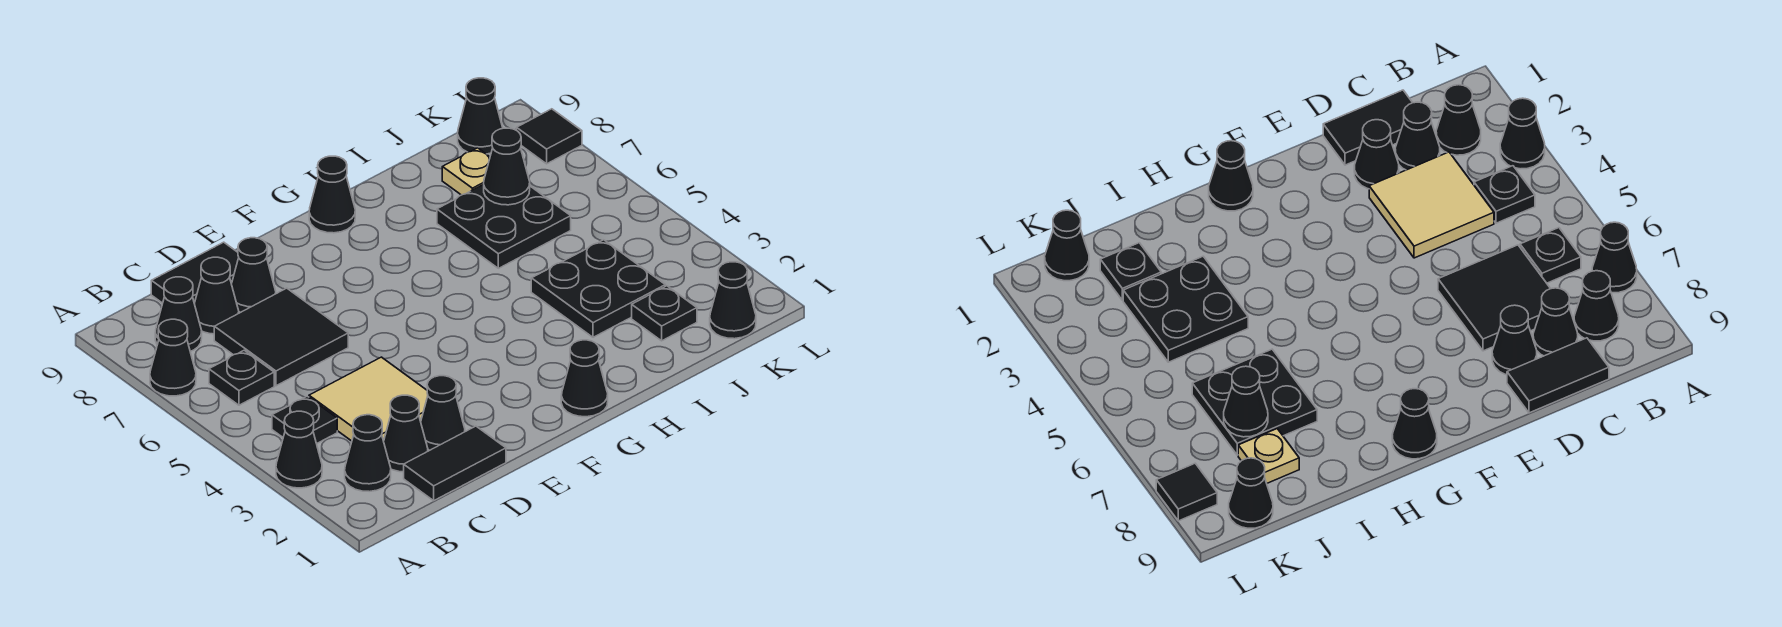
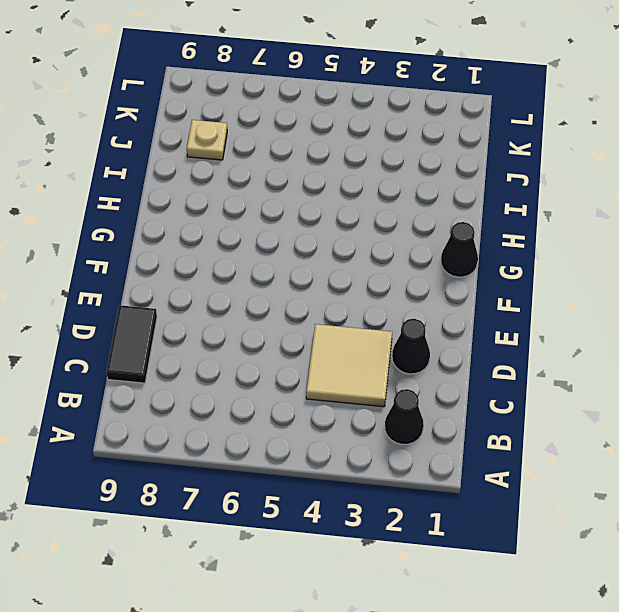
none -> black 1x1 cone [276,411,322,488]
none -> black 1x1 cone [150,319,196,396]
none -> black 1x1 plate [272,396,337,444]

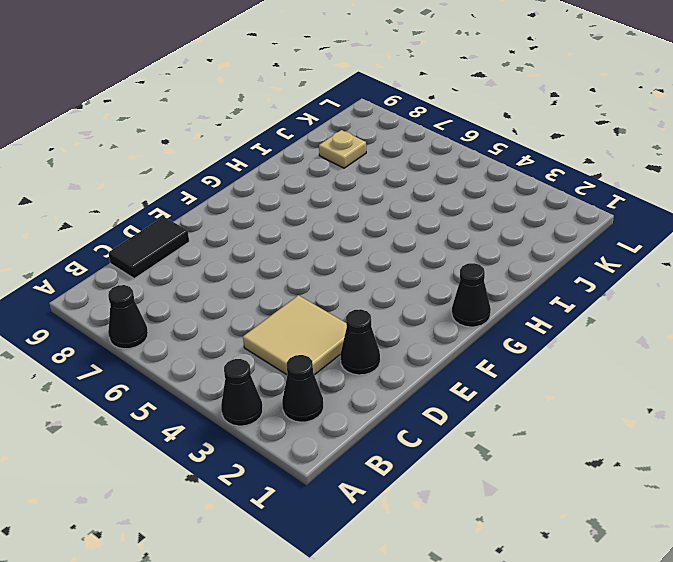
none -> black 1x1 plate [272,396,337,444]
none -> black 1x1 plate [209,350,274,405]
none -> black 1x1 cone [155,277,202,351]

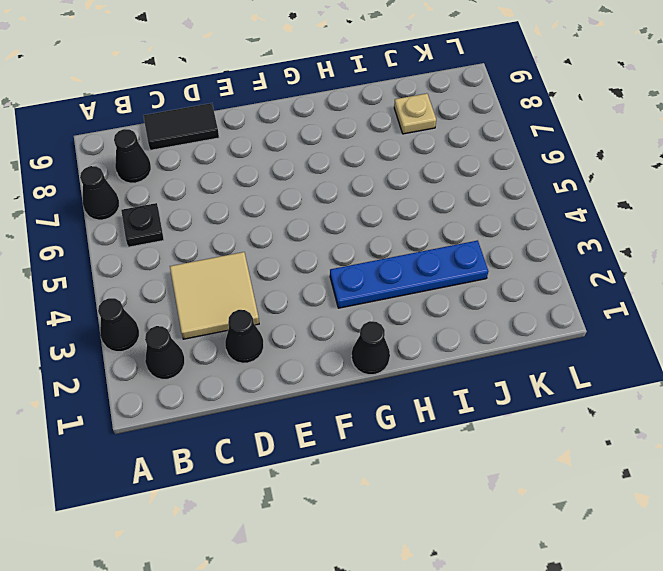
blue 1x4 plate [330,240,488,308] -> black 2x2 plate [531,240,665,337]
none -> black 1x1 plate [272,396,337,444]
none -> black 1x2 tile [404,426,506,501]
none -> black 1x1 cone [384,395,428,472]

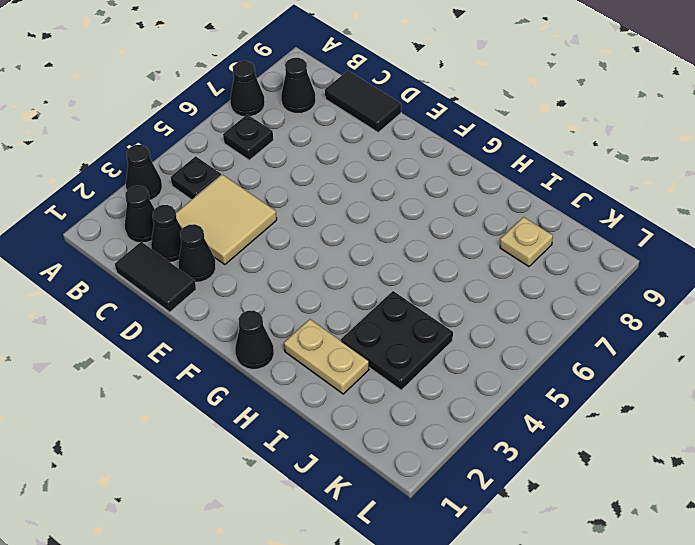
tan 1x2 plate [284,319,369,394] -> none
none -> black 2x2 tile [214,288,348,386]
none -> black 1x1 cone [194,257,239,334]
none -> black 1x1 cone [232,238,276,312]

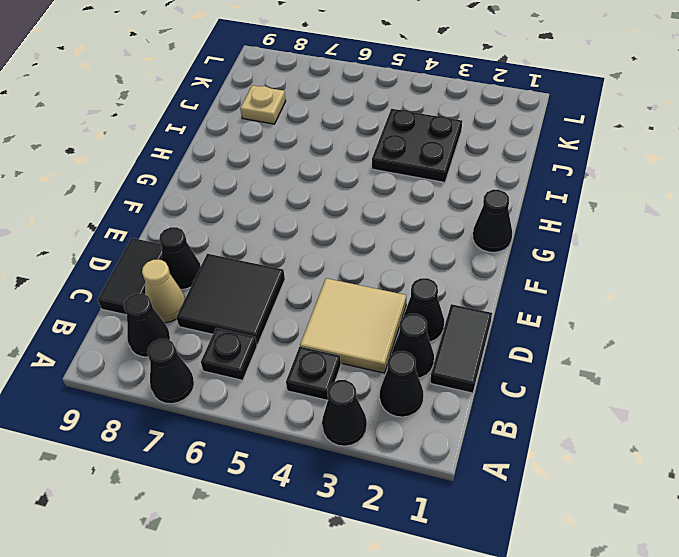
tan 1x1 cone [142,260,185,323] -> black 1x1 cone [194,257,239,334]
none -> black 1x1 cone [309,156,355,233]
none -> black 2x2 plate [437,184,571,268]
none -> black 1x1 plate [632,286,697,341]

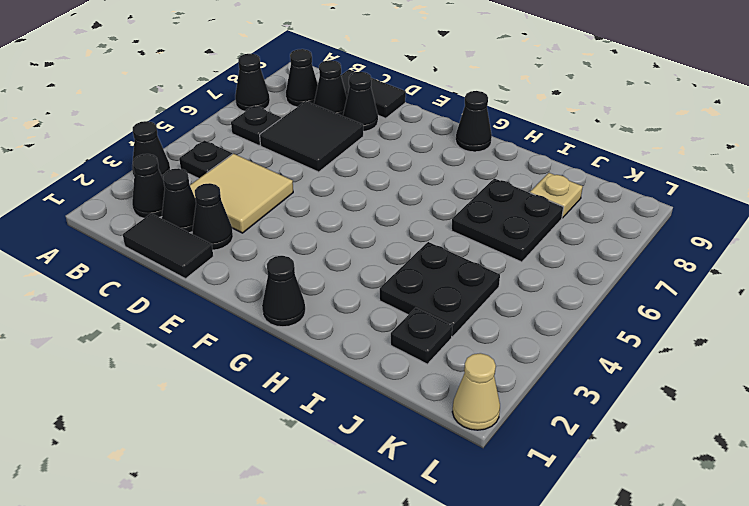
tan 1x1 cone [452,353,500,430] -> none
none -> black 1x1 cone [710,262,756,339]
none -> black 1x1 cone [458,78,503,154]
none -> black 1x1 tile [517,109,582,164]

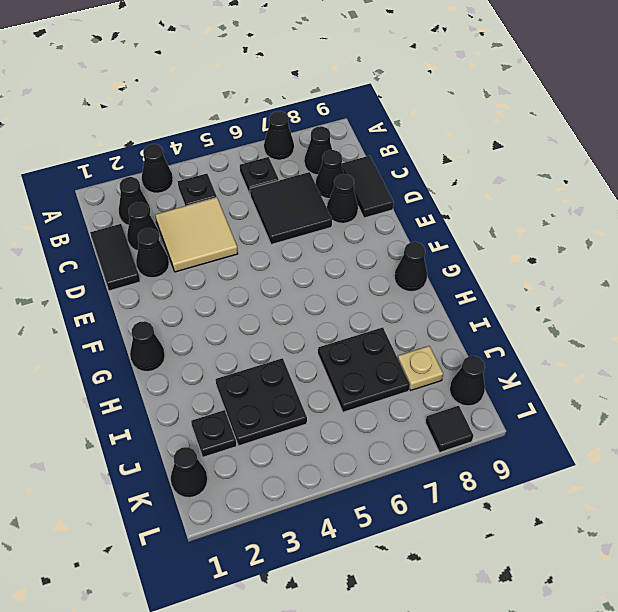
none -> black 1x1 cone [484,128,530,205]

